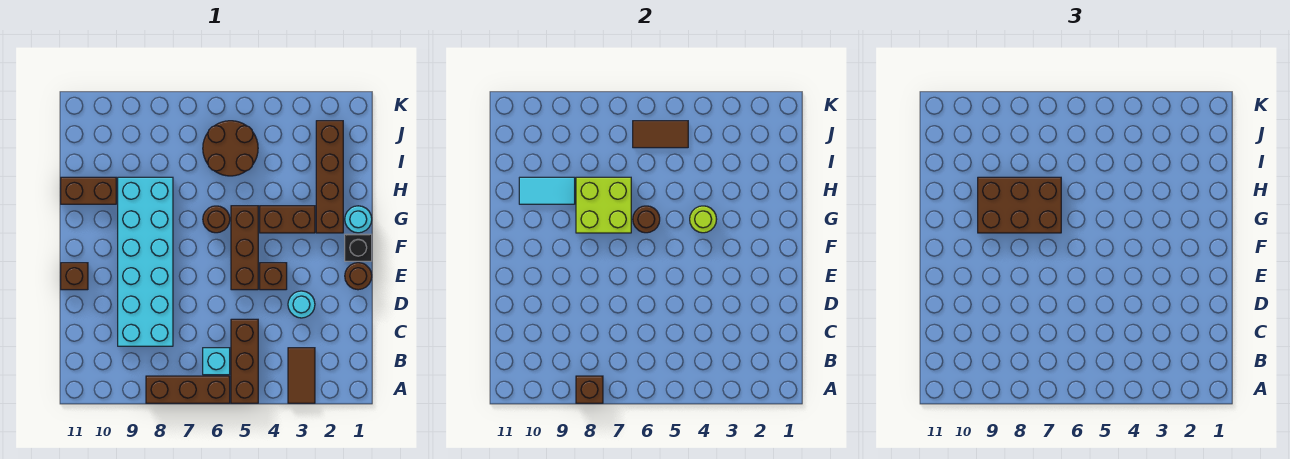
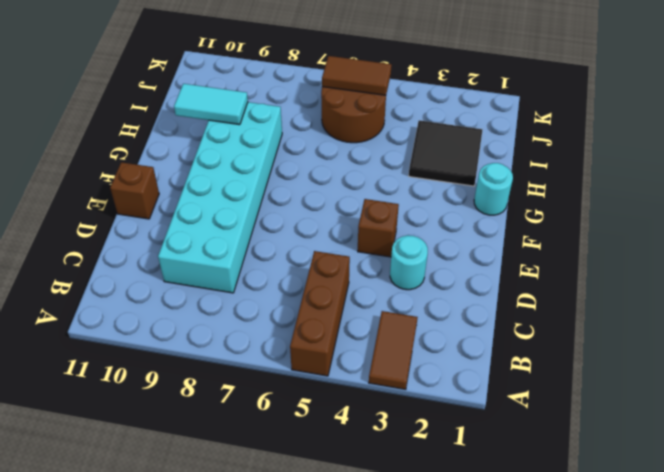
black 2x2 tile [409,120,482,186] -> brown 1x4 brick [316,121,343,233]
none -> brown 1x3 brick [146,376,230,403]
none -> cyan 1x1 brick [203,348,230,375]
none -> brown 1x1 round brick [345,263,372,290]

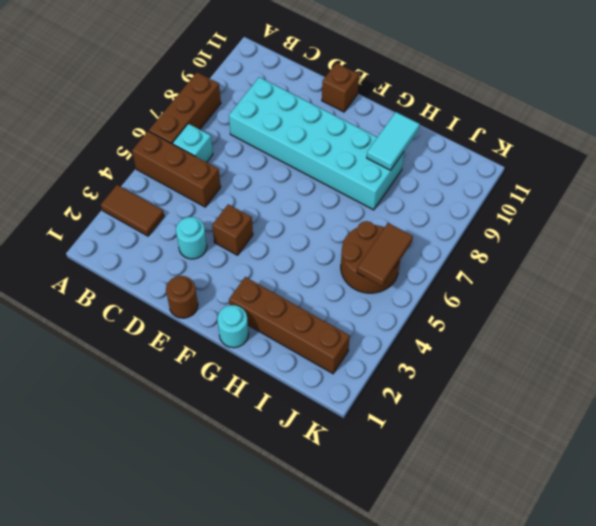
none -> brown 1x3 brick [231,206,258,290]
none -> black 1x1 brick [345,234,372,261]
none -> brown 1x2 brick [260,206,315,233]

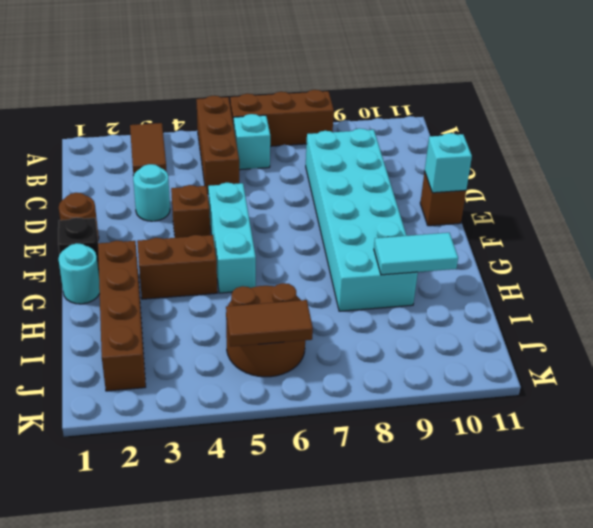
cyan 1x3 brick [208,183,256,293] -> brown 1x3 brick [231,206,258,290]
cyan 1x1 brick [425,133,472,193] -> none
none -> brown 1x1 round brick [203,206,230,233]
none -> brown 1x2 brick [61,177,116,204]
none -> brown 1x1 brick [576,376,603,403]

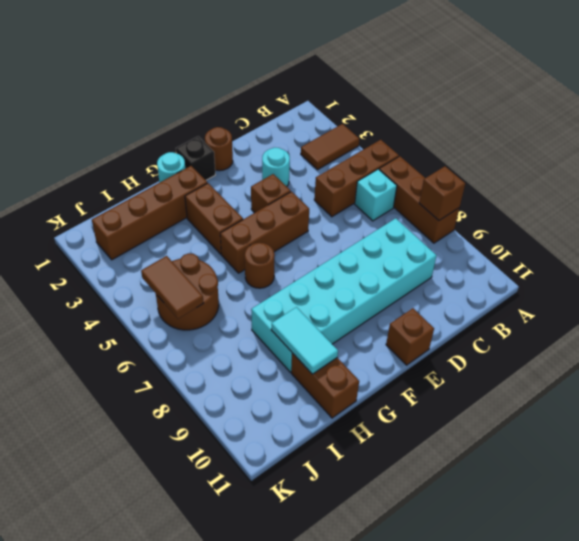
none -> lime 1x1 round brick [690,206,717,233]
none -> brown 1x1 round brick [633,206,660,233]
none -> lime 2x2 brick [576,177,631,233]

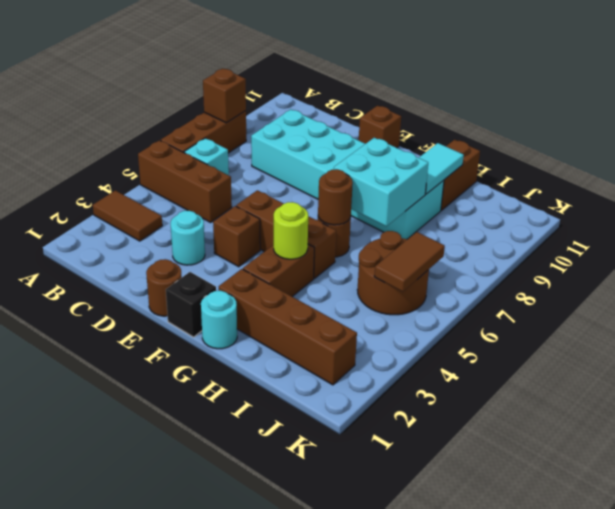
cyan 2x2 brick [334,138,428,226] -> lime 2x2 brick [576,177,631,233]
none -> brown 2x3 brick [978,177,1061,233]

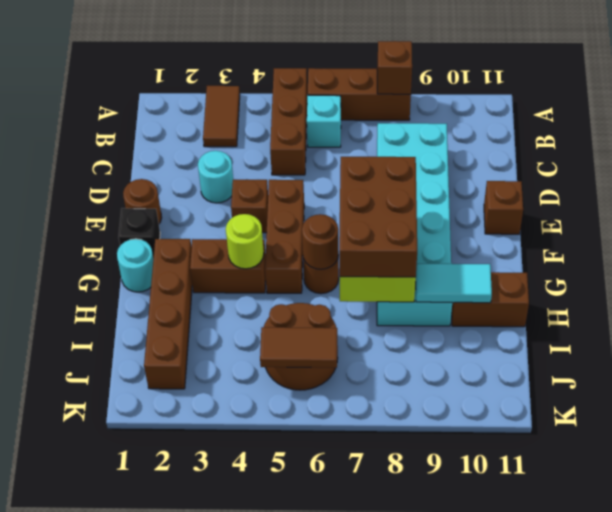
brown 2x3 brick [339,157,417,277] -> brown 2x3 brick turned to [978,177,1061,233]

